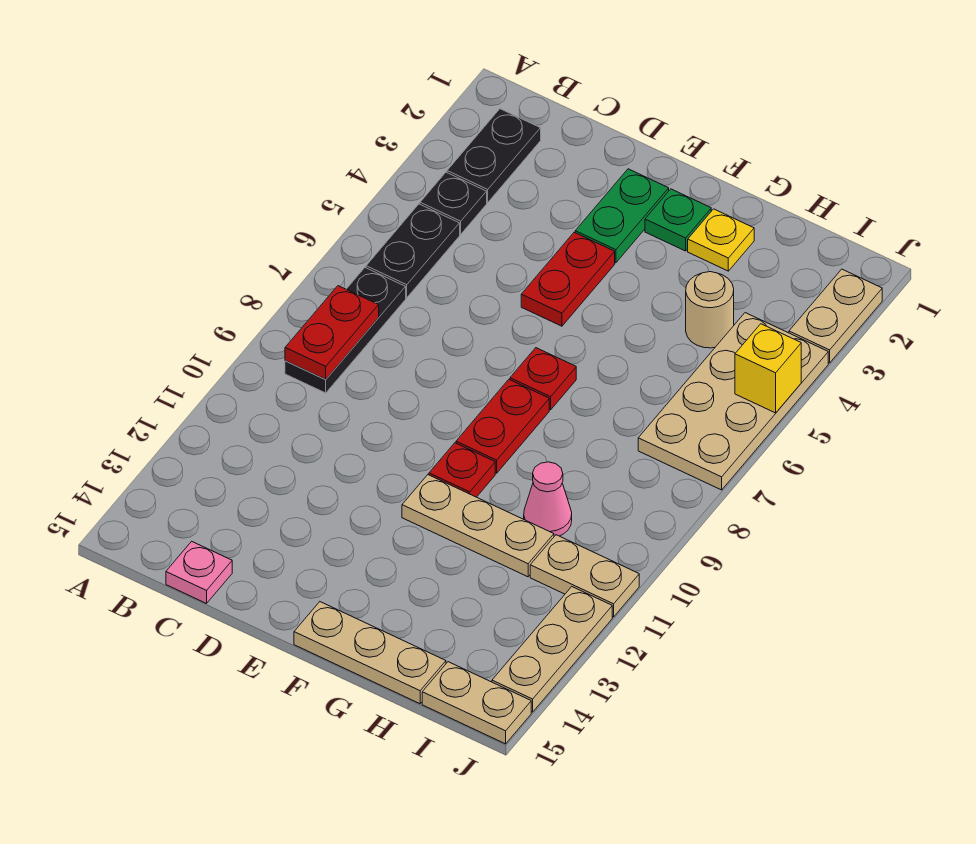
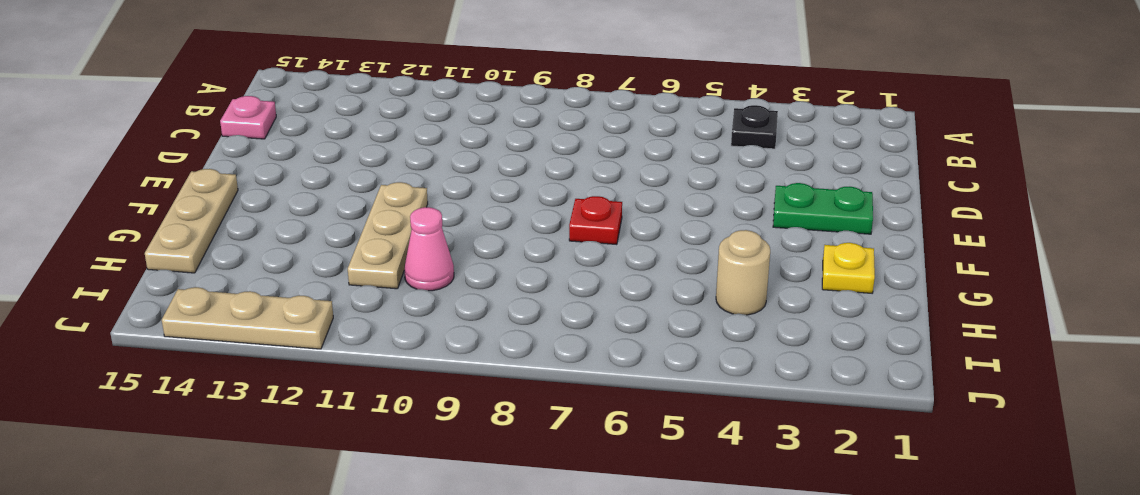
none -> black 1x2 plate [447,109,541,202]
none -> black 1x2 plate [366,204,460,298]
none -> black 1x3 plate [285,268,406,393]

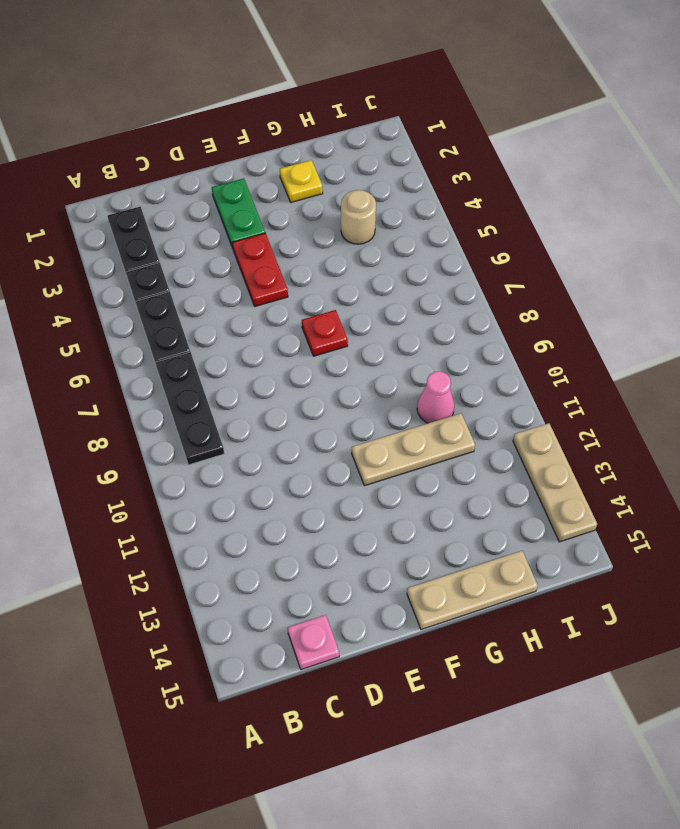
none -> green 1x1 plate [645,189,711,251]
none -> red 1x2 plate [456,380,549,473]
none -> red 1x1 plate [429,443,495,497]

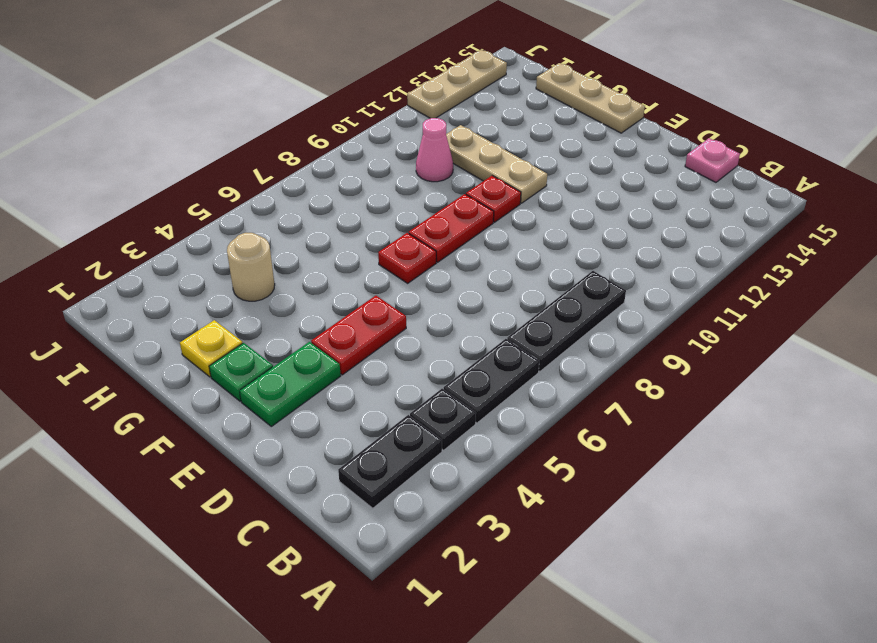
none -> tan 2x4 plate [638,313,828,490]
none -> tan 1x2 plate [530,535,639,617]
none -> tan 1x2 plate [422,662,531,744]

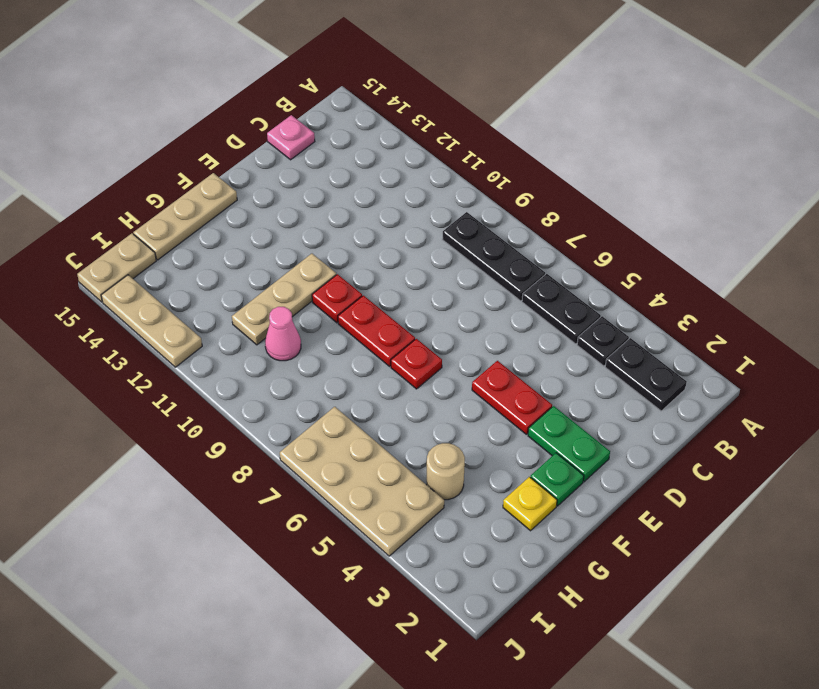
none -> tan 1x2 plate [530,535,639,617]
none -> tan 1x2 plate [789,269,882,363]
none -> red 1x2 plate [285,286,379,380]

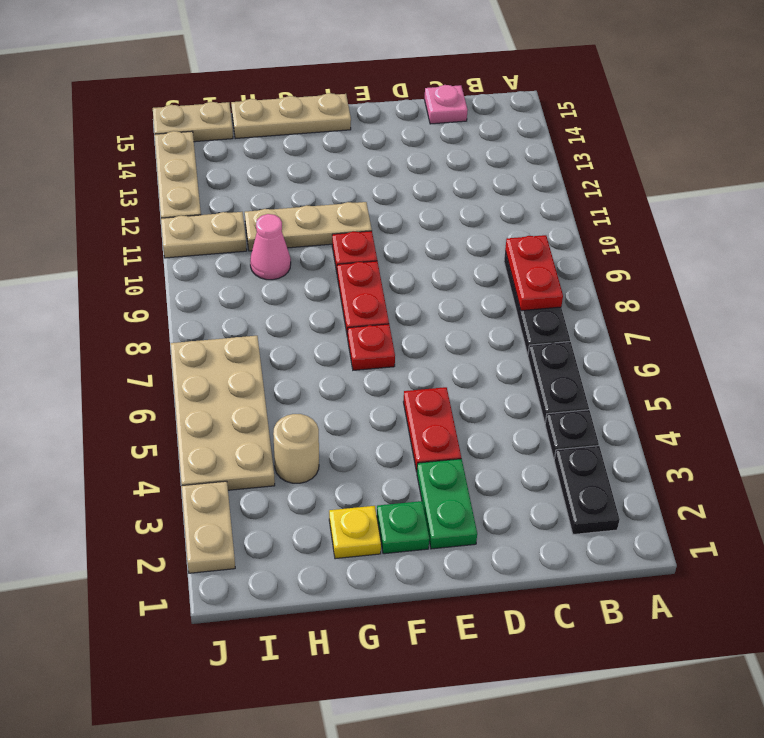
none -> yellow 1x1 brick [735,324,801,413]

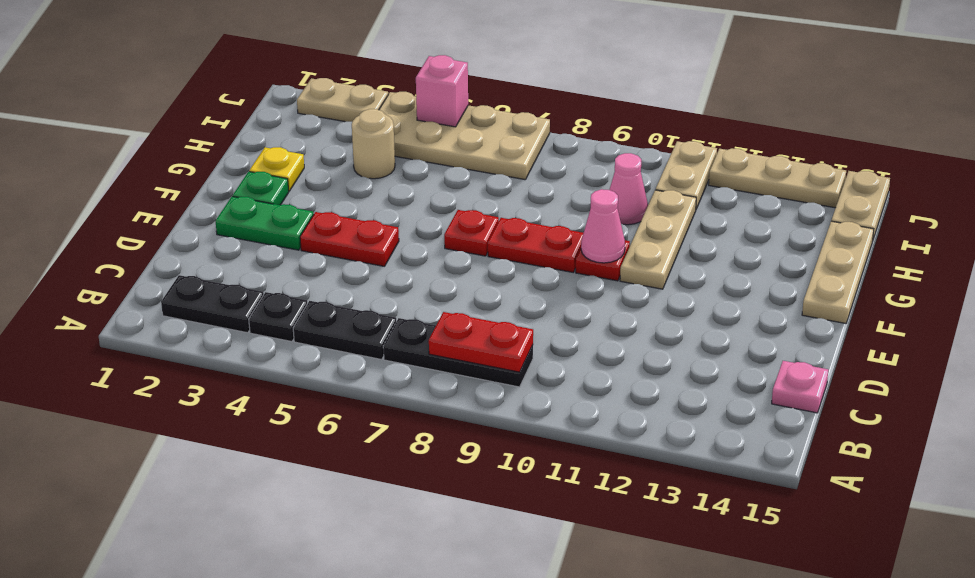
pink 1x1 cone [581,189,625,263] -> none
pink 1x1 brick [416,55,468,127] -> yellow 1x1 brick [735,324,801,413]

